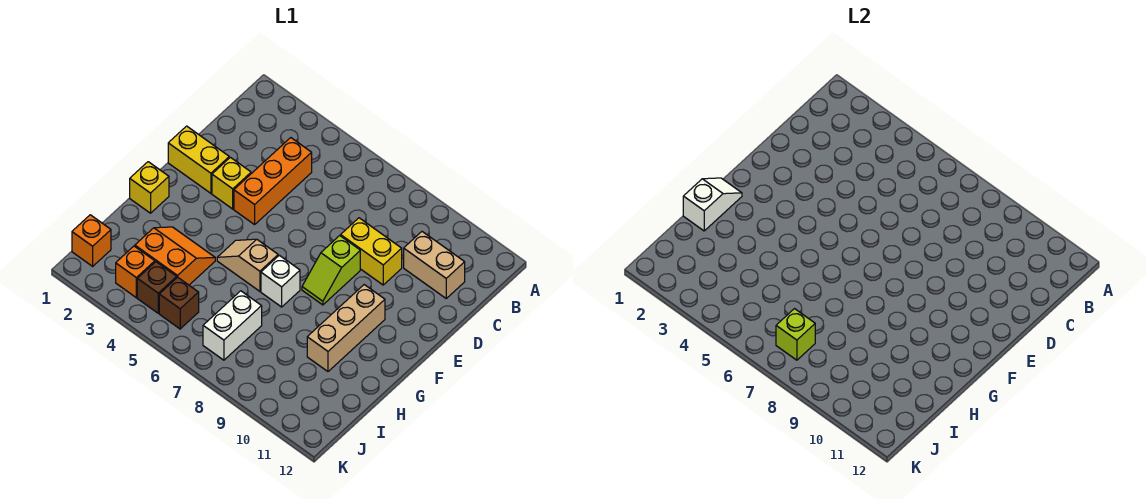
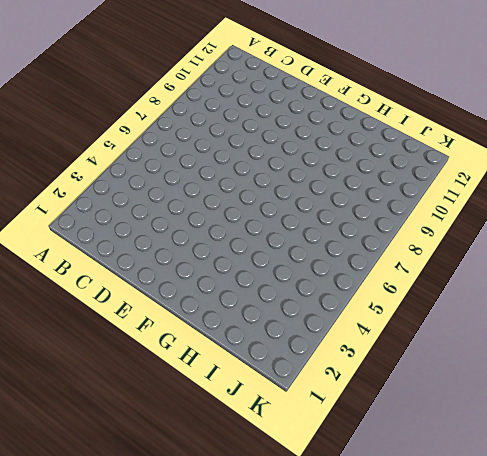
none -> orange 1x3 brick [234,138,312,225]
none -> tan 1x2 brick [404,232,465,298]
none -> yellow 1x2 brick [341,218,402,285]

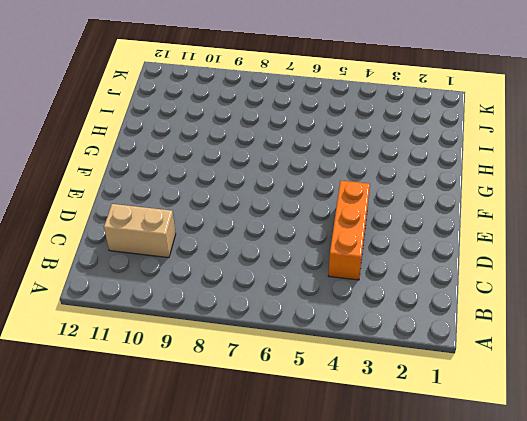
none -> yellow 1x2 brick [341,218,402,285]
none -> yellow 1x2 brick [168,126,229,193]
none -> yellow 1x1 brick [212,157,251,209]

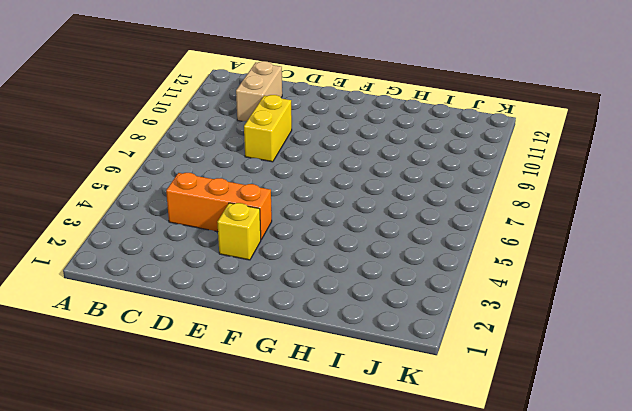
none -> yellow 1x2 brick [168,126,229,193]
none -> lime 1x2 slope [302,236,360,305]
none -> tan 1x3 brick [307,285,385,371]

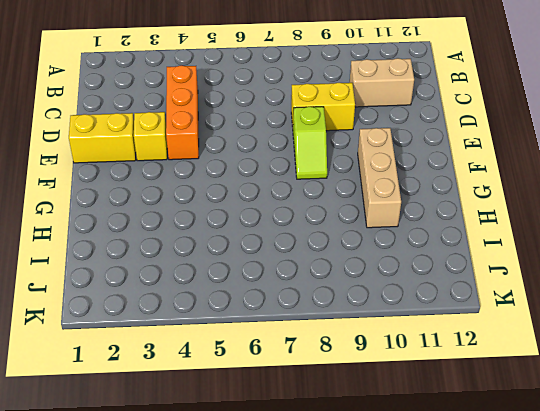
none -> yellow 1x1 brick [130,162,169,213]
none -> tan 1x2 slope [217,239,278,291]
none -> white 1x1 brick [261,255,300,307]

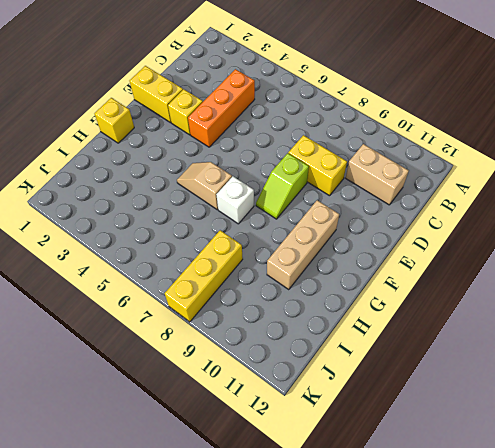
yellow 1x3 brick [165,230,243,322] -> none
none -> orange 2x2 slope [135,227,215,285]
none -> white 1x2 brick [203,291,262,360]
none -> orange 1x1 brick [72,215,111,266]

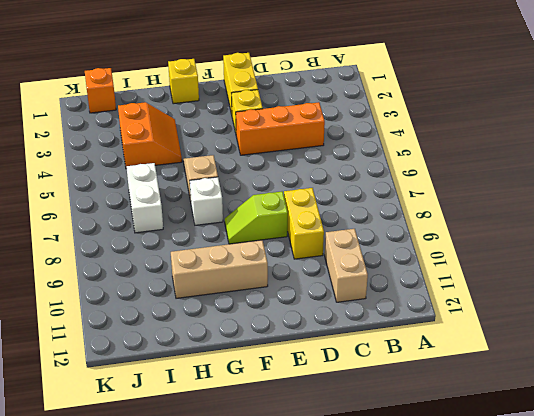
white 1x2 brick [127,163,163,233] -> white 1x2 brick turned to [203,291,262,360]
none -> orange 1x1 brick [116,246,155,298]
none -> brown 1x1 brick [137,262,177,313]
none -> brown 1x1 brick [159,277,199,329]

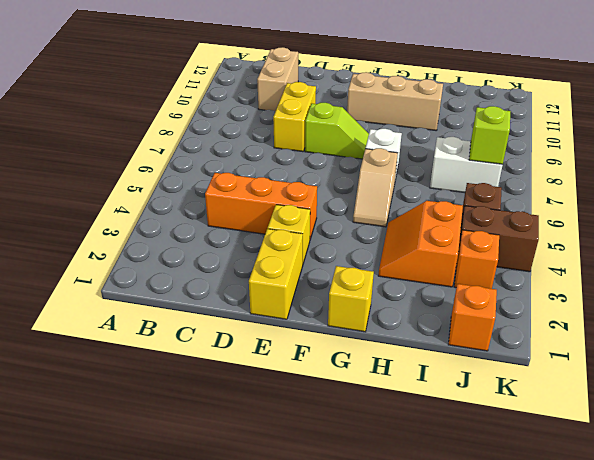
brown 1x2 brick [458,206,539,272] -> brown 1x1 brick [137,262,177,313]
none -> white 1x2 slope [683,178,742,231]

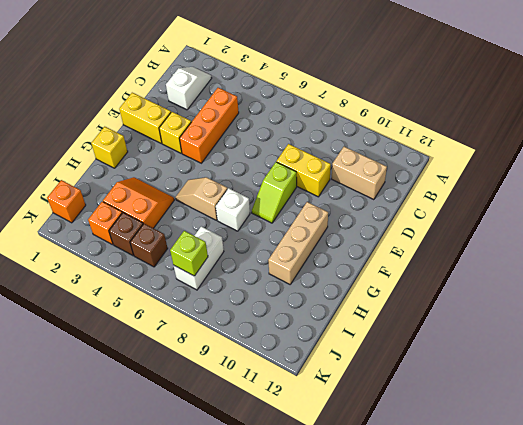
white 1x2 slope [166,67,212,110] -> white 1x2 slope moved to [683,178,742,231]

